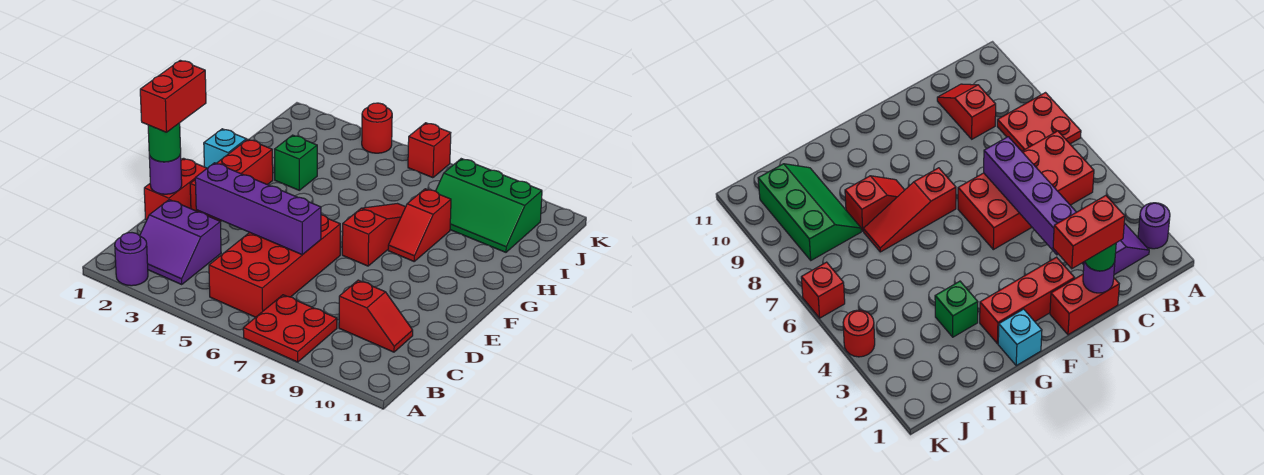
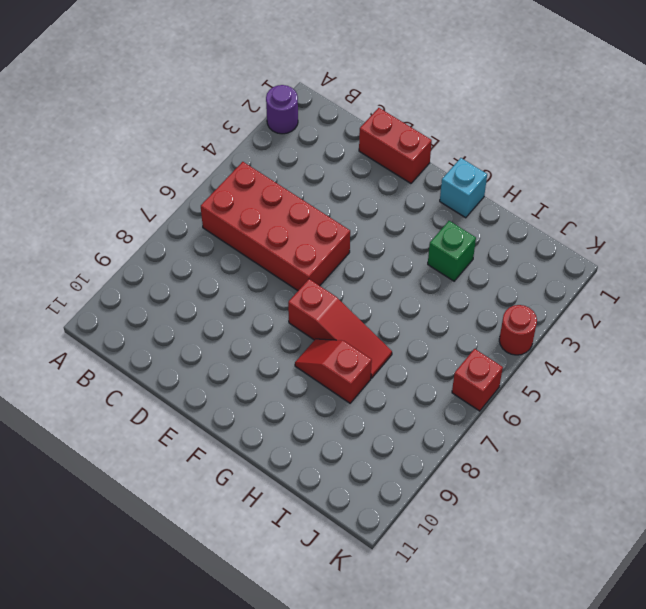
none -> red 2x2 plate [243,295,337,362]
none -> purple 2x2 slope [140,200,221,284]
none -> red 1x2 slope [339,280,413,352]

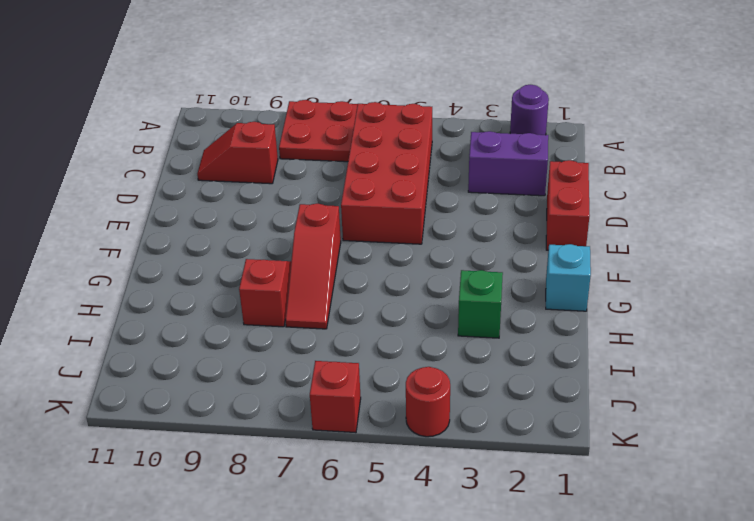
none -> red 1x3 brick [190,139,273,222]
none -> green 2x3 slope [436,159,542,252]
none -> purple 1x1 round brick [149,154,182,194]

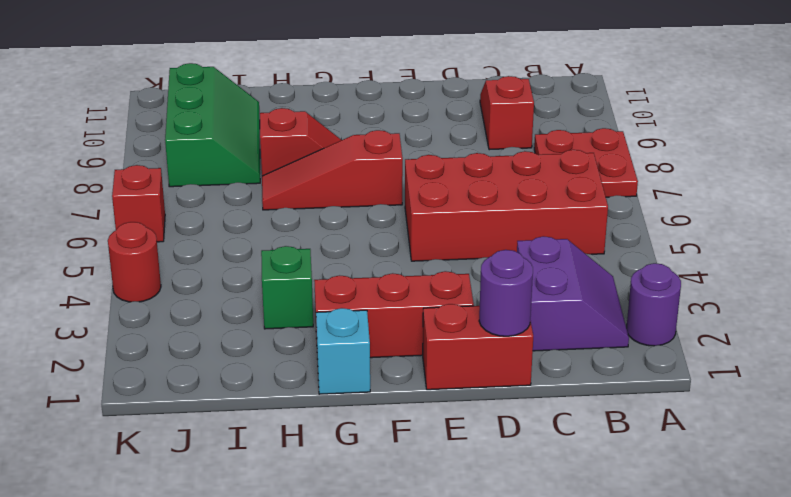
none -> purple 1x4 brick [195,163,321,255]
none -> green 1x1 round brick [148,123,181,162]
none -> red 1x2 brick [140,60,206,132]

